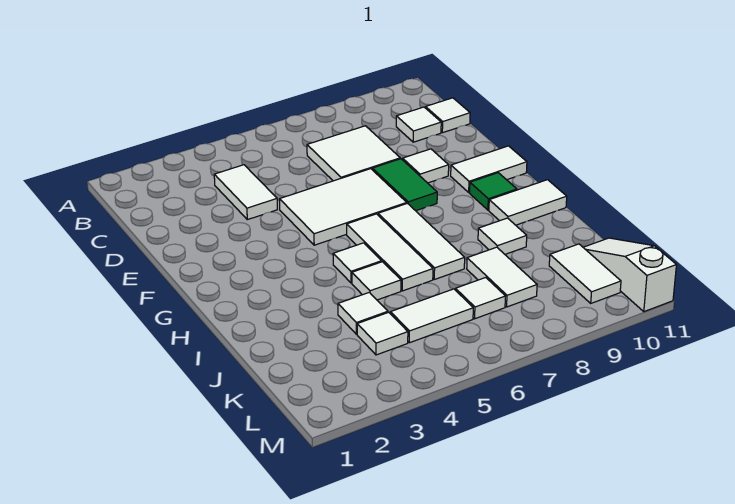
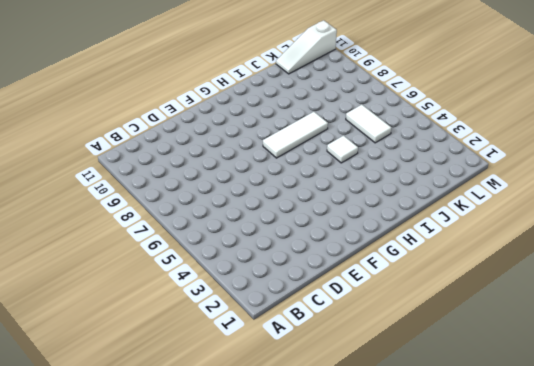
none -> white 1x2 tile [214,165,277,220]
none -> white 2x2 tile [307,126,400,181]
none -> white 1x1 tile [396,107,441,142]

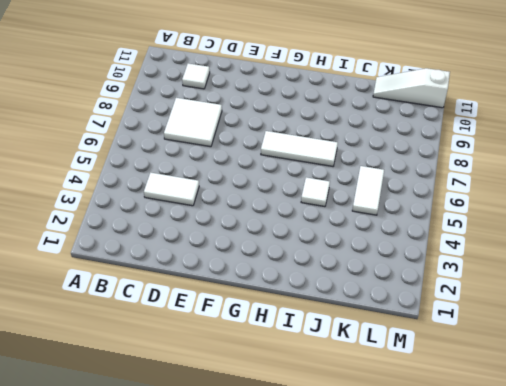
none -> white 1x1 tile [426,98,470,133]
none -> white 2x3 tile [280,169,407,245]
none -> green 1x2 tile [372,159,437,211]

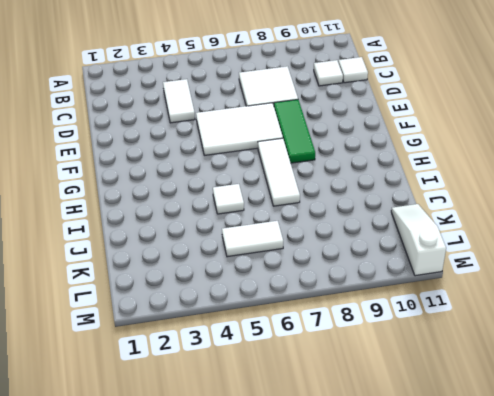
green 1x3 tile [274,100,315,163] -> green 1x2 tile [372,159,437,211]
none -> white 1x1 tile [403,149,449,183]
none -> white 1x2 tile [451,146,527,192]
none -> white 1x3 tile [347,214,433,291]

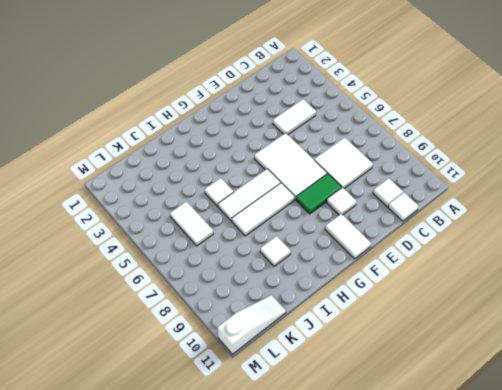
none -> green 1x1 tile [470,173,517,210]
none -> white 1x1 tile [333,243,382,283]
none -> white 1x2 tile [489,180,567,225]

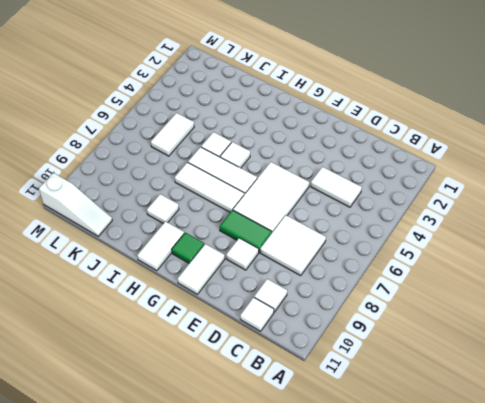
none -> white 1x1 tile [338,292,388,334]
none -> white 1x2 tile [467,247,537,307]
none -> white 1x1 tile [357,312,408,355]

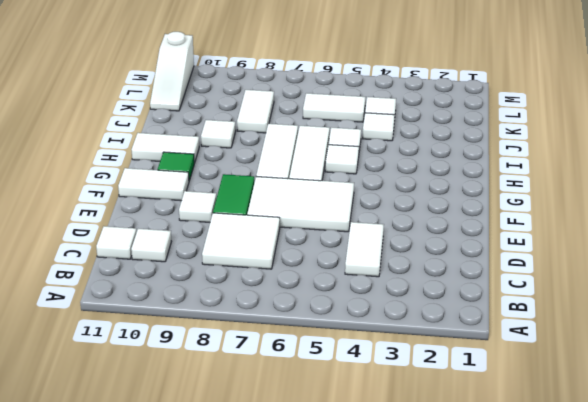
none -> white 1x1 tile [455,278,505,319]
none -> white 1x2 tile [549,244,621,303]

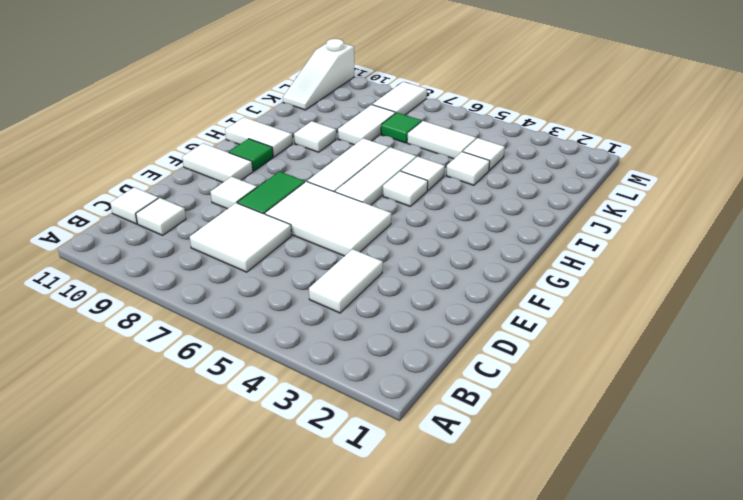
green 1x1 tile [381,113,422,143] -> white 1x1 tile [455,278,505,319]
white 1x2 tile [372,82,427,115] -> white 1x2 tile moved to [549,244,621,303]

